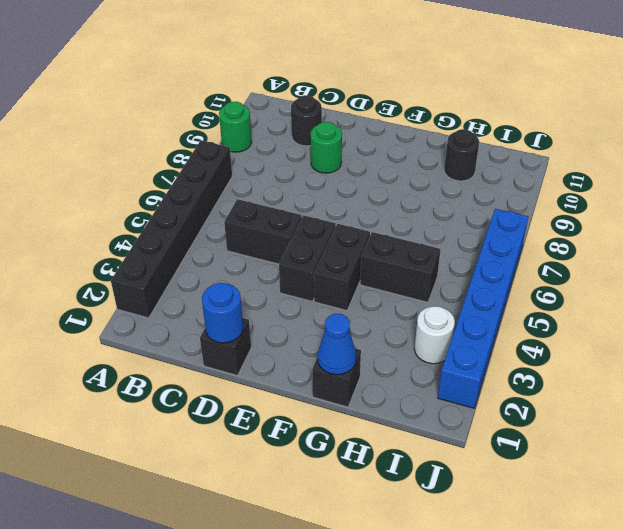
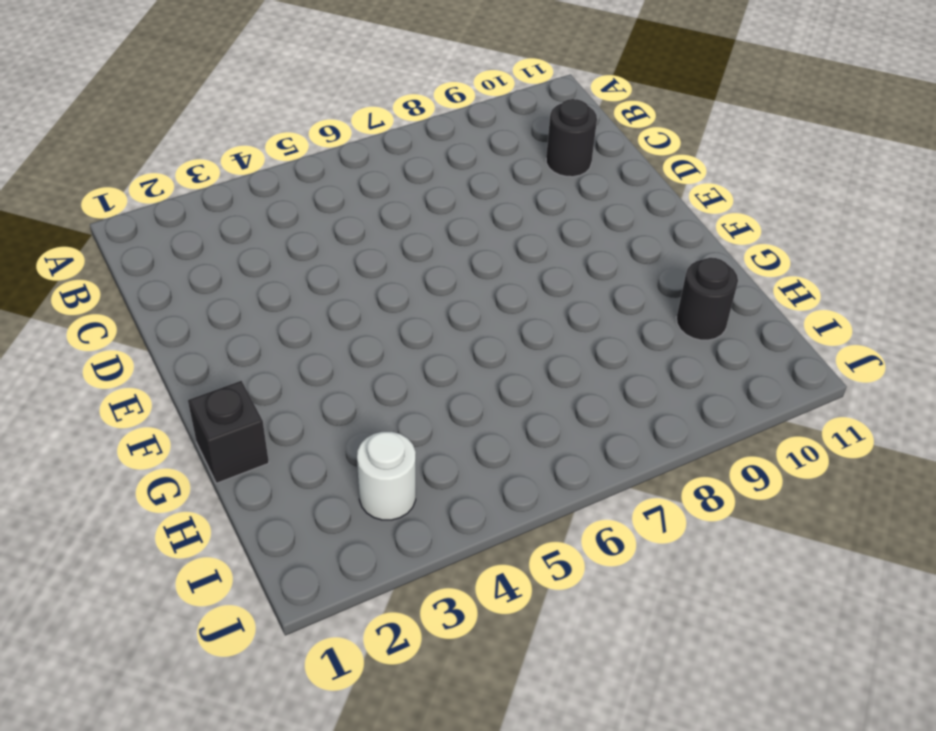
none -> black 1x6 brick [111,141,232,318]
none -> green 1x1 round brick [219,102,252,152]
none -> black 1x2 brick [224,199,302,264]

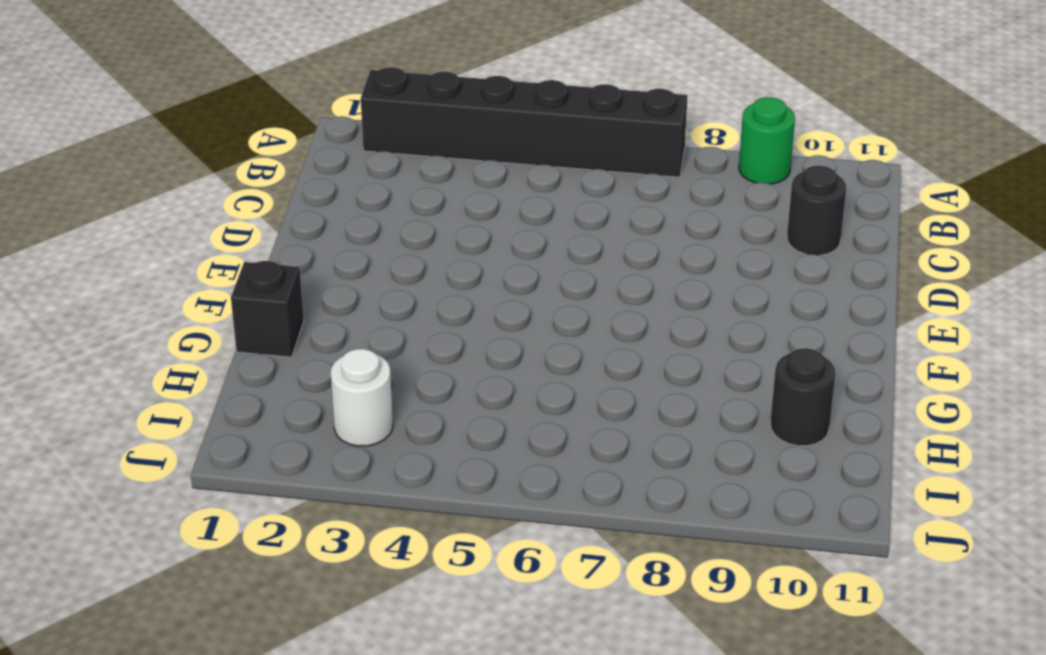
none -> black 1x2 brick [224,199,302,264]
none -> black 1x1 brick [200,318,251,376]
none -> green 1x1 round brick [311,122,342,173]

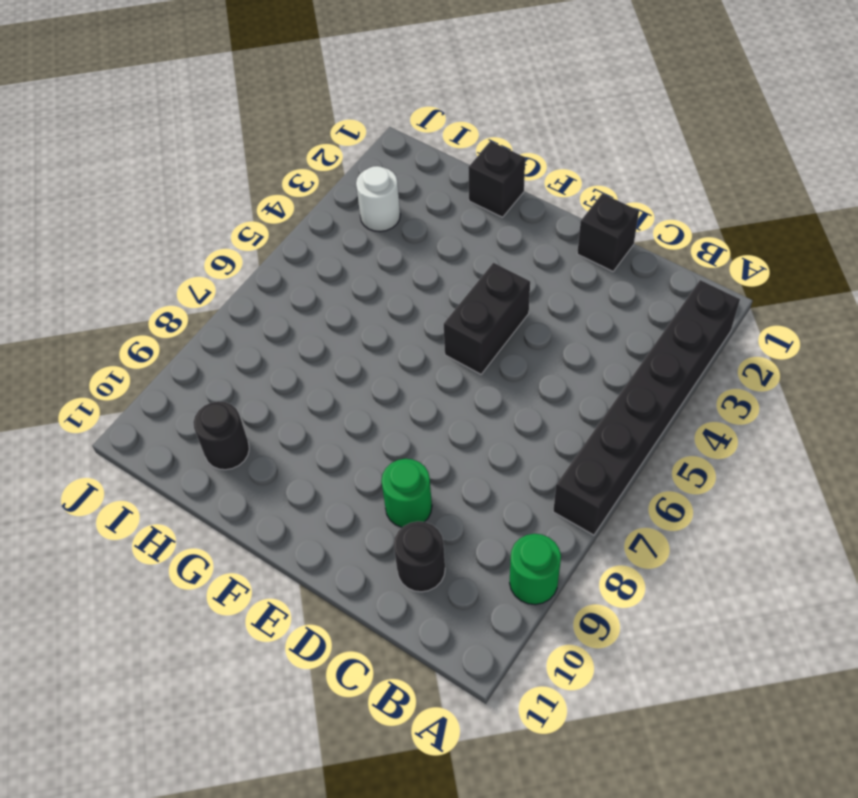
none -> black 1x2 brick [224,199,302,264]
none -> black 1x2 brick [314,224,370,311]
none -> black 1x2 brick [360,232,441,302]

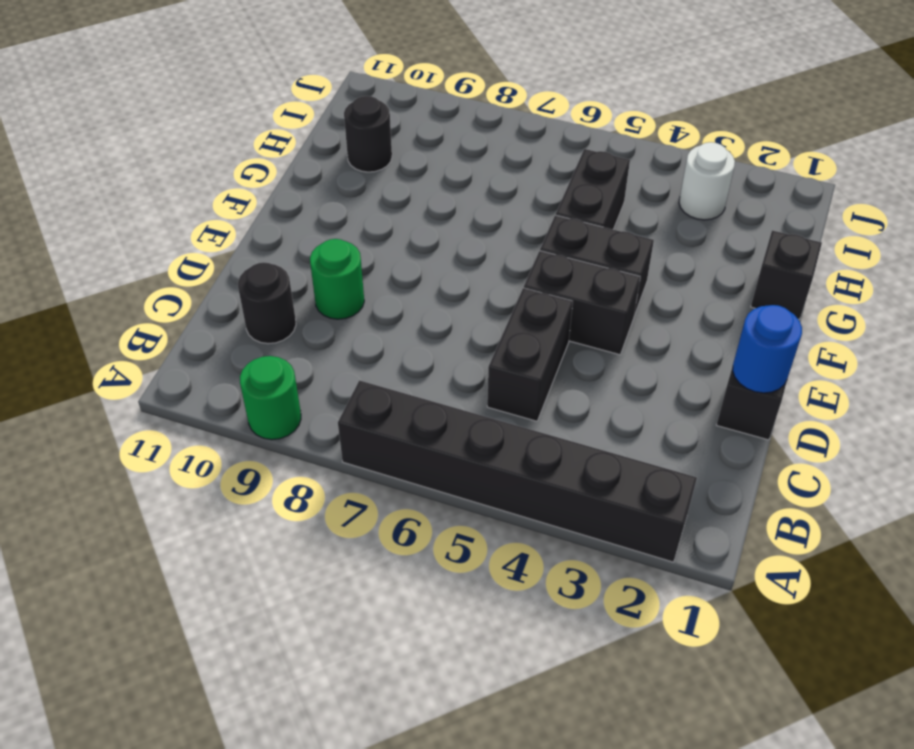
none -> blue 1x6 brick [438,209,528,408]
none -> blue 1x1 cone [318,314,356,375]

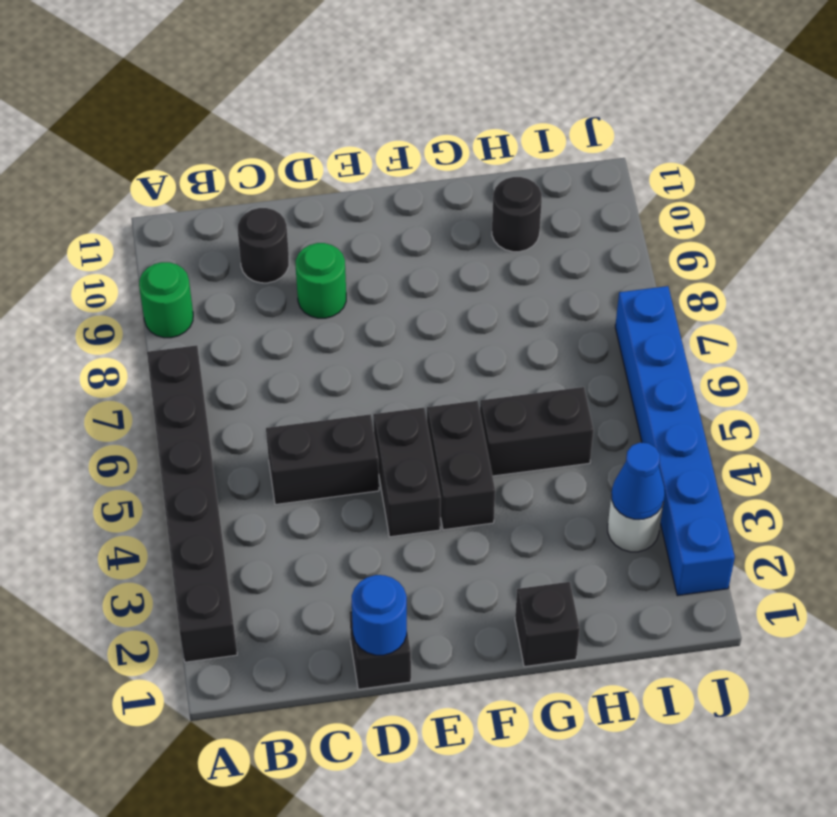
blue 1x1 cone [612,443,665,519] -> blue 1x1 cone moved to [318,314,356,375]

